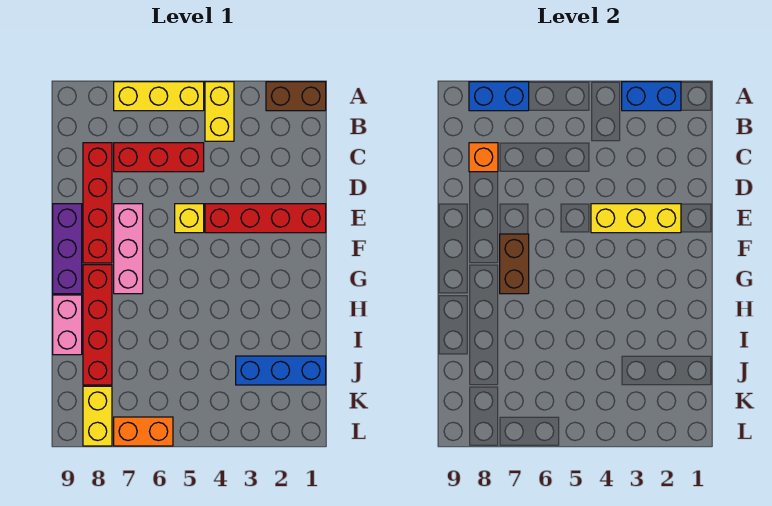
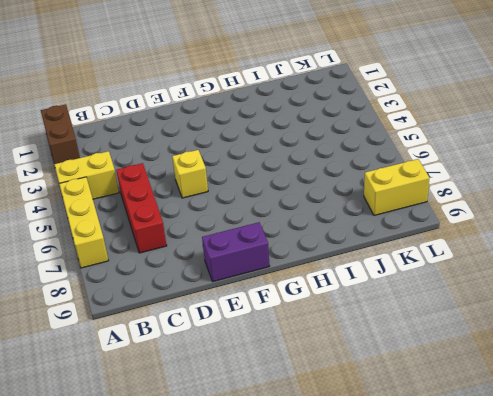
purple 1x2 brick [202,222,270,281] -> purple 1x3 brick [53,204,82,294]
none -> red 1x4 brick [83,143,112,263]
none -> red 1x4 brick [205,204,326,233]
none -> pink 1x3 brick [114,204,143,294]

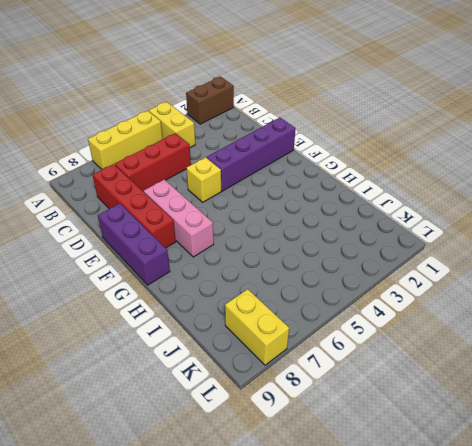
purple 1x4 brick [207,118,296,191] -> red 1x4 brick [205,204,326,233]
none -> red 1x4 brick [83,265,112,385]
none -> pink 1x2 brick [53,295,82,355]
none -> blue 1x3 brick [236,356,326,385]

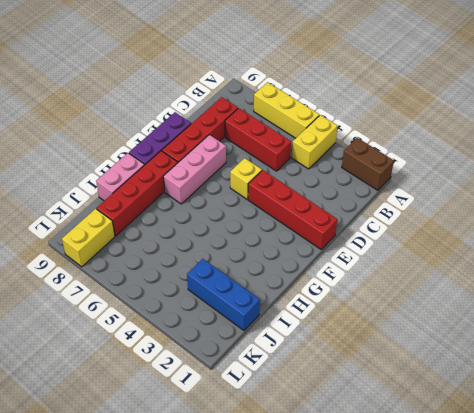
none -> orange 1x2 brick [114,417,173,446]
none -> blue 1x2 brick [622,82,681,111]
none -> blue 1x2 brick [469,82,529,111]

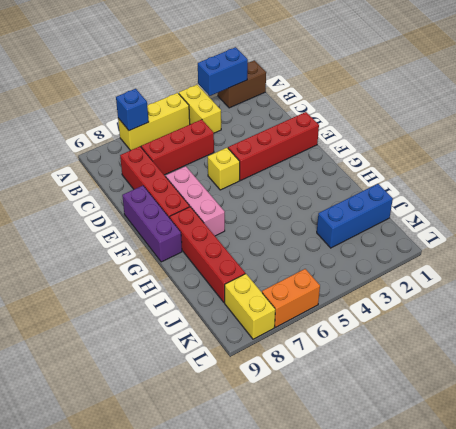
blue 1x1 brick [116,89,149,131] -> blue 1x2 brick [469,82,529,111]
none -> pink 1x2 brick [53,295,82,355]
none -> orange 1x1 brick [469,143,498,172]
none -> yellow 1x3 brick [591,204,681,233]

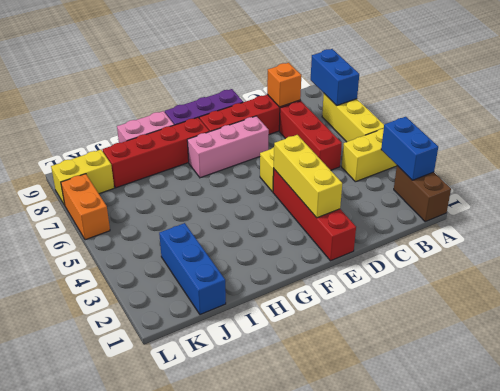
none -> brown 1x2 brick [500,234,529,294]

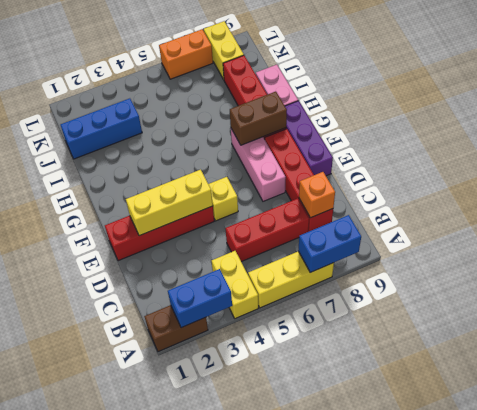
brown 1x2 brick [230,92,287,145] -> brown 1x2 brick turned to [500,234,529,294]

